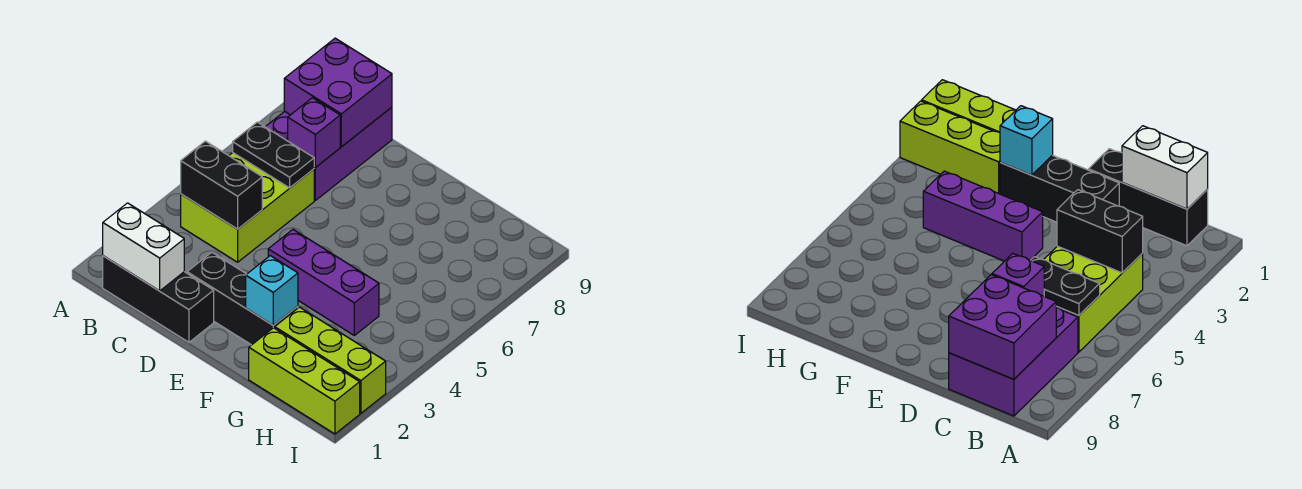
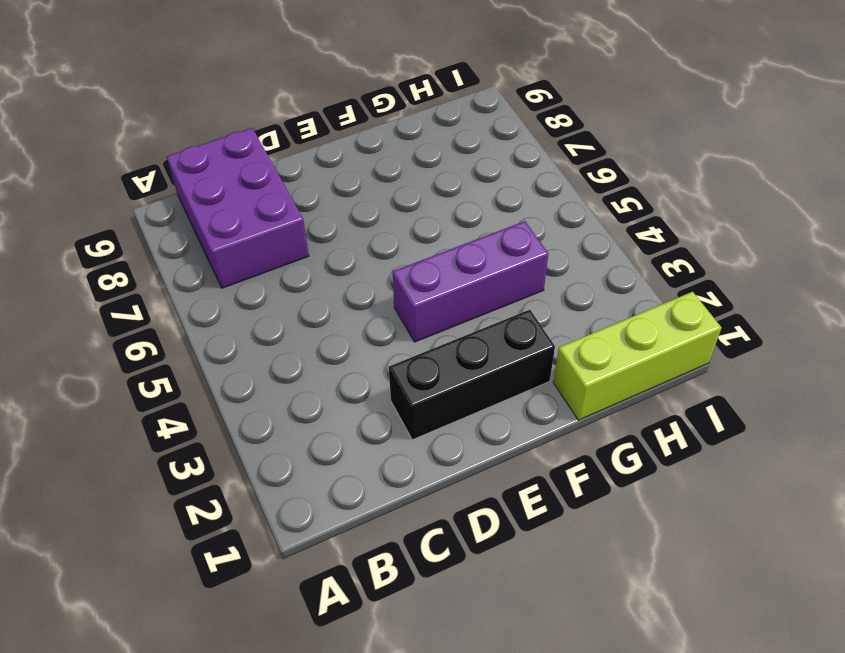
none -> black 1x3 brick [103,256,214,342]
none -> lime 2x3 brick [181,153,314,262]
none -> lime 1x3 brick [275,307,386,413]

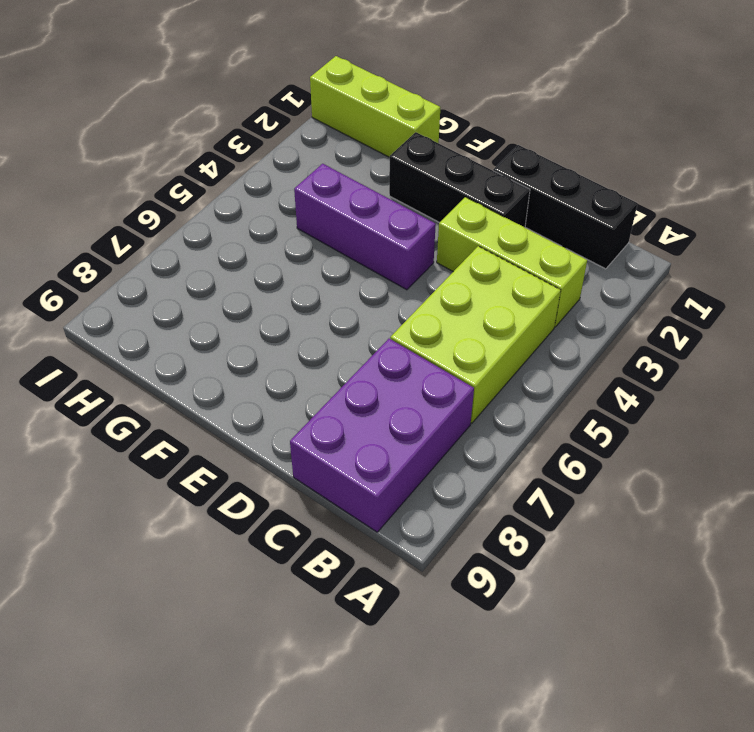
lime 1x3 brick [437,197,587,327] -> lime 1x3 brick moved to [275,307,386,413]
none -> white 1x2 brick [103,203,184,291]
none -> black 1x2 brick [181,141,262,229]
none -> black 1x2 plate [233,122,314,188]

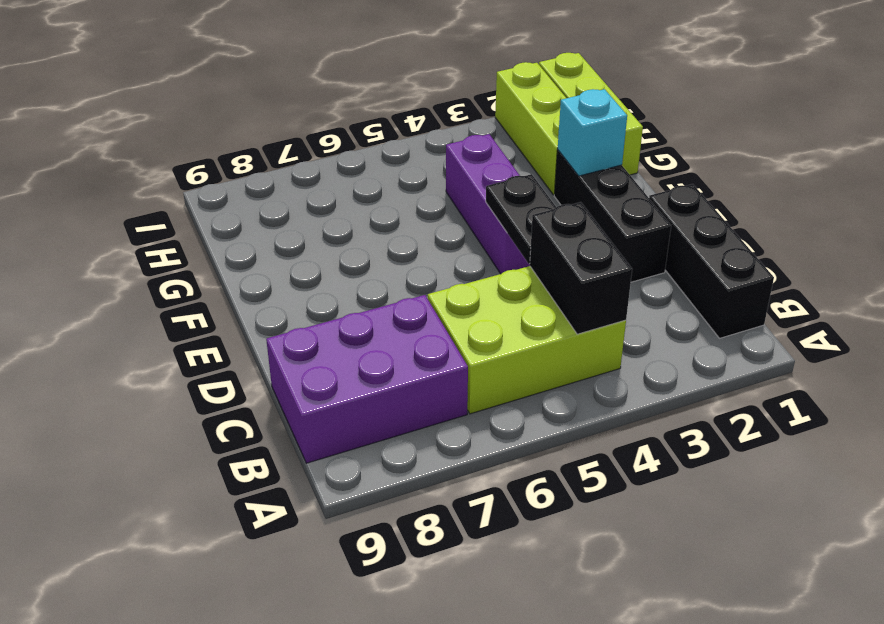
black 1x2 plate [486,174,556,264] -> black 1x2 plate moved to [233,122,314,188]
none -> white 1x2 brick [103,203,184,291]
none -> purple 2x2 brick [284,38,392,147]
none -> purple 1x1 brick [288,98,340,168]

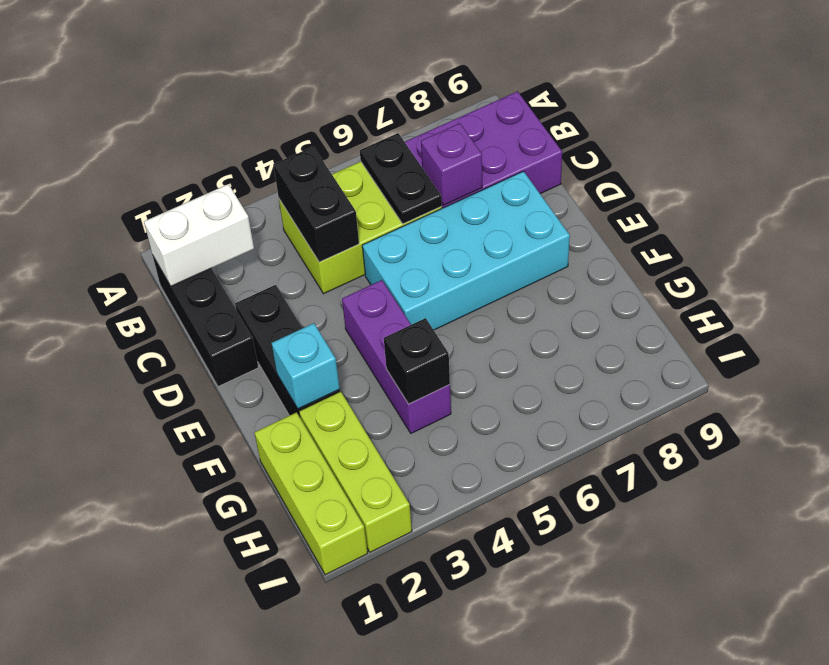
white 1x2 brick [144,184,254,286] -> white 1x2 brick turned to [103,203,184,291]
cyan 2x4 brick [362,171,570,330] -> none
black 1x1 brick [384,318,450,404] -> none
none -> purple 2x2 brick [284,38,392,147]

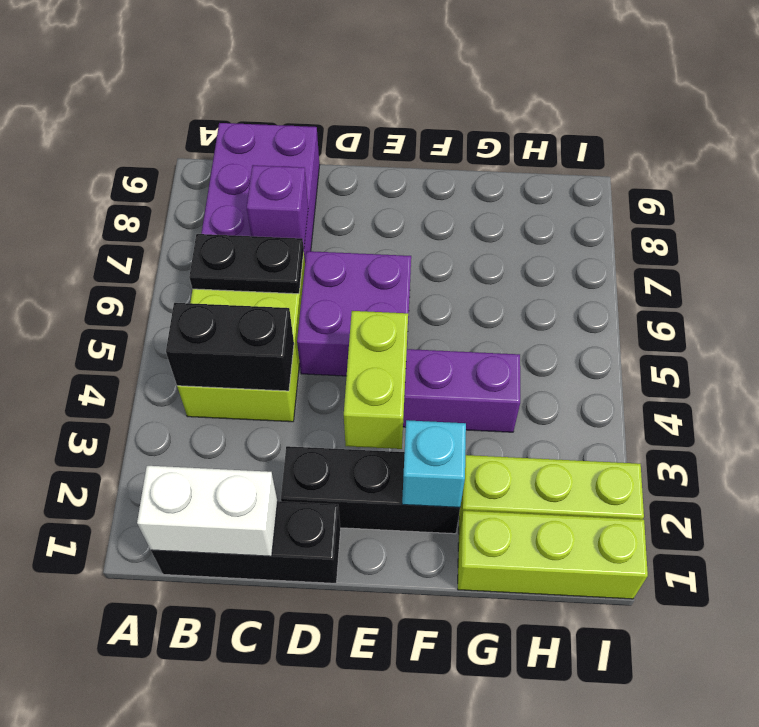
purple 2x2 brick [297,251,411,376] -> purple 2x2 brick moved to [284,38,392,147]
lime 1x2 brick [344,311,408,449] -> none

